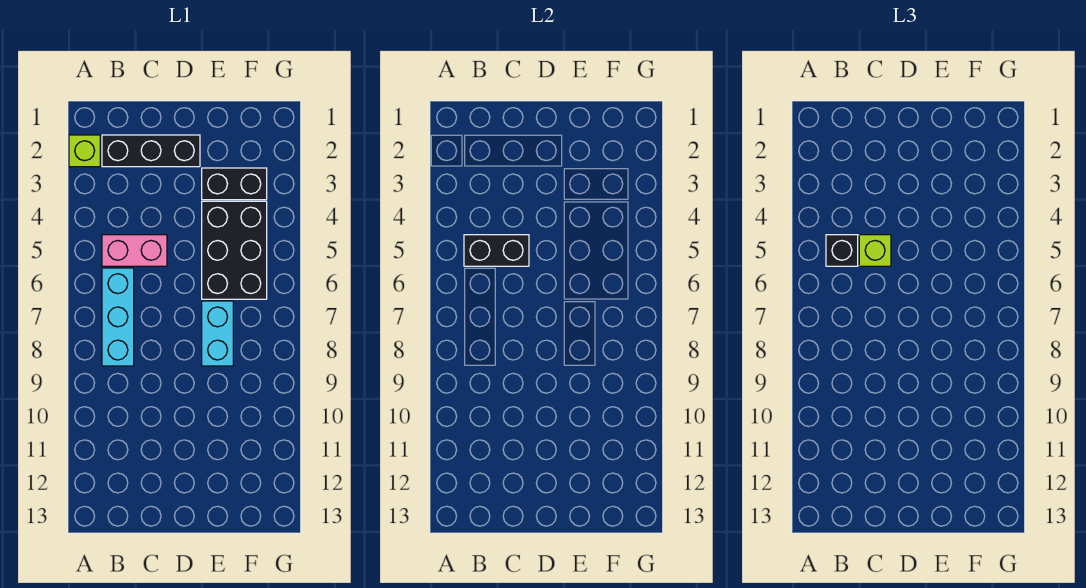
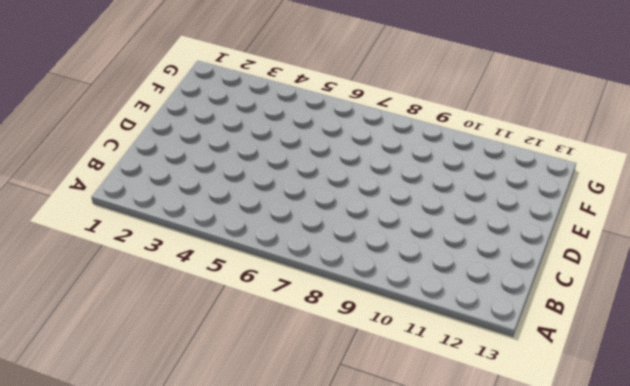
none -> lime 1x1 brick [69,135,100,167]
none -> black 1x3 brick [102,135,200,167]

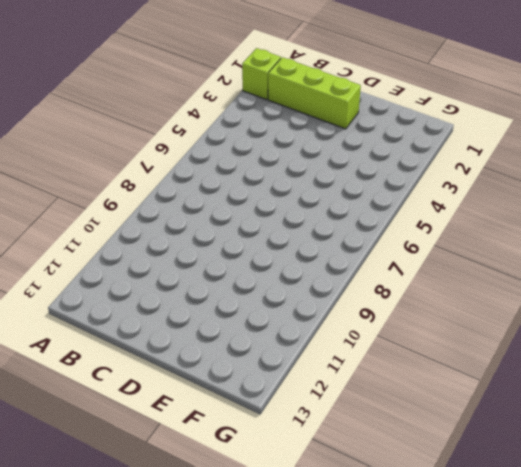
lime 1x3 brick [268,57,361,129] -> black 1x3 brick [102,135,200,167]
none -> pink 1x2 brick [102,235,167,266]
none -> cyan 1x3 brick [102,268,134,366]

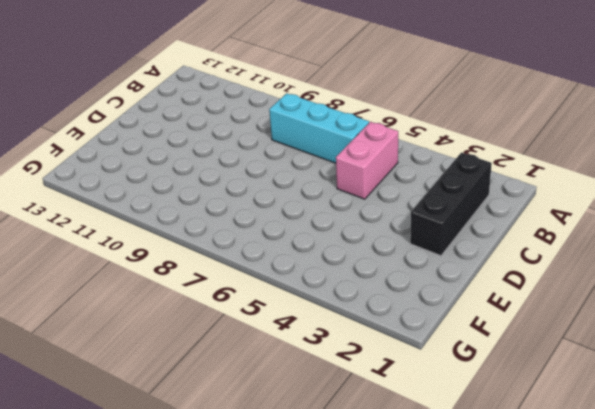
none -> lime 1x1 brick [69,135,100,167]
none -> black 1x2 brick [202,168,267,200]

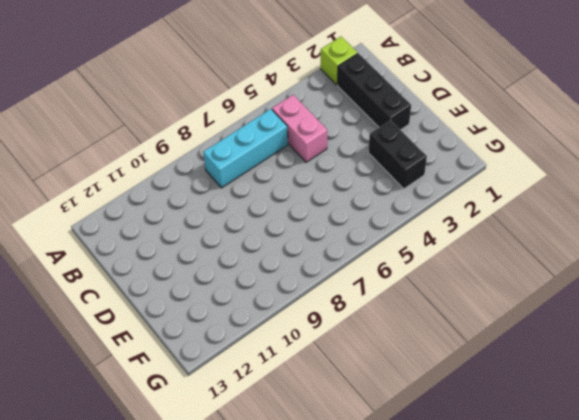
none -> black 2x3 brick [202,201,267,299]
none -> cyan 1x2 brick [202,301,233,366]

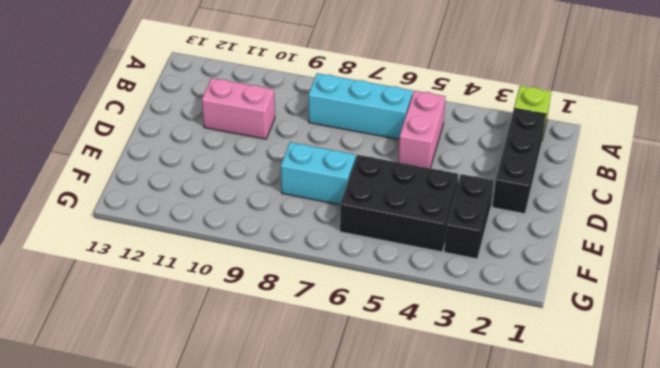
pink 1x2 brick [202,78,275,139] -> none
none -> black 1x2 brick [464,235,529,266]
none -> black 1x1 brick [826,235,858,266]

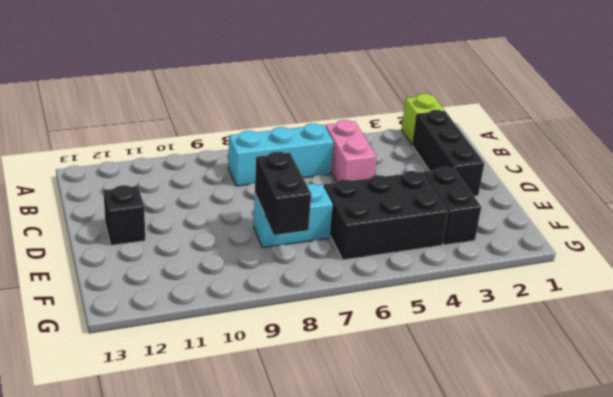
black 1x1 brick [103,185,145,245] -> black 1x1 brick moved to [826,235,858,266]
black 1x2 brick [255,152,311,235] -> black 1x2 brick moved to [464,235,529,266]
none -> lime 1x1 brick [859,235,891,266]

